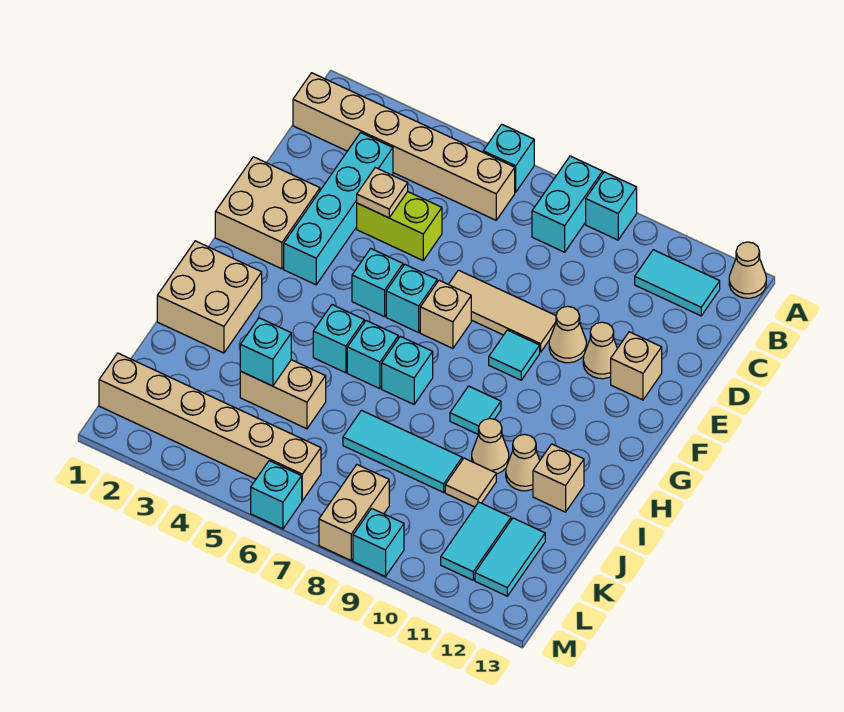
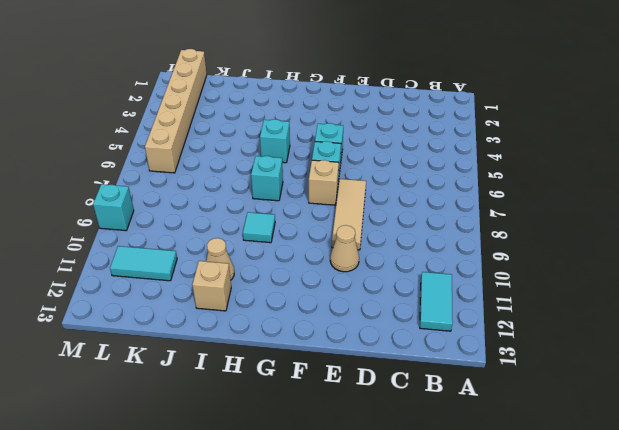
none -> cyan 1x1 brick [483,124,534,192]
none -> cyan 1x2 brick [532,156,603,252]
none -> cyan 1x1 brick [586,172,637,240]
none -> tan 1x1 cone [729,242,766,298]

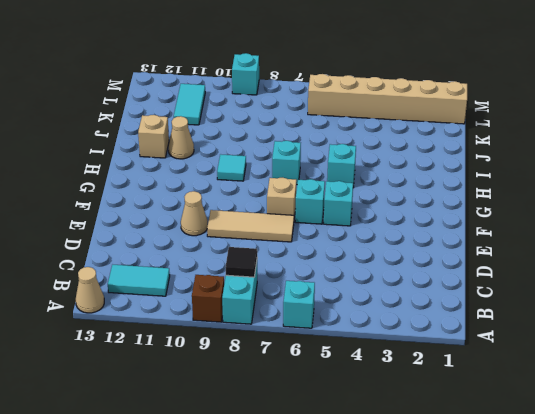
brown 1x1 brick [192,275,224,322] -> cyan 1x1 brick [586,172,637,240]
black 1x1 tile [225,247,257,277] -> none
none -> tan 1x6 brick [293,73,515,220]
none -> cyan 1x4 brick [284,133,393,285]
none -> lime 1x2 brick [357,192,442,260]
none -> tan 2x2 brick [215,157,320,269]

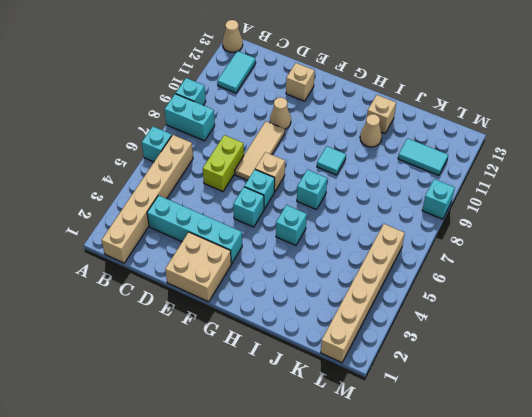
lime 1x2 brick [203,135,244,191] -> lime 1x2 brick moved to [357,192,442,260]
none -> tan 1x1 cone [583,322,617,379]
none -> cyan 1x1 tile [489,330,540,380]
none -> tan 2x2 brick [157,241,262,353]
none -> cyan 1x1 brick [347,321,398,389]

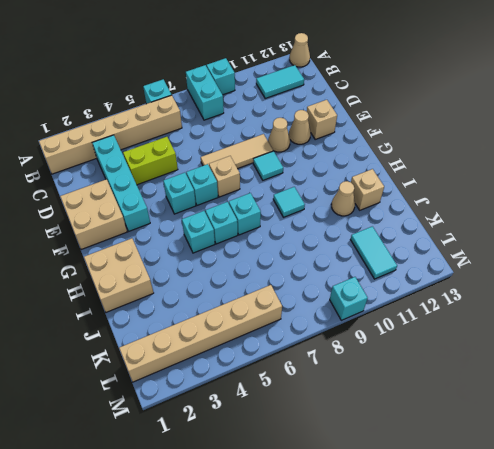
none -> tan 1x1 cone [472,419,509,474]
none -> tan 1x2 brick [240,360,326,429]
none -> cyan 1x3 tile [343,410,462,492]
none -> tan 1x1 tile [445,458,496,507]

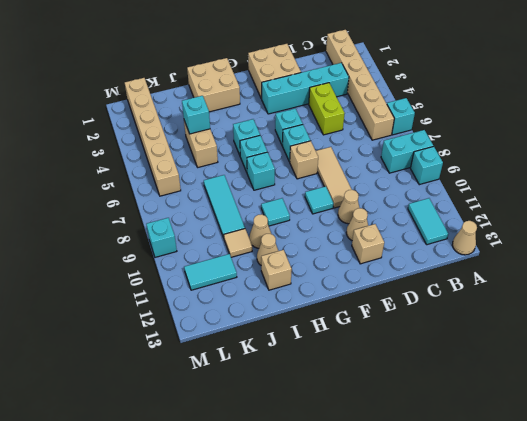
none -> cyan 1x2 tile [475,518,545,596]
none -> tan 1x2 brick [319,465,389,560]
none -> cyan 1x1 brick [251,461,302,529]
none -> tan 1x1 plate [357,168,408,218]

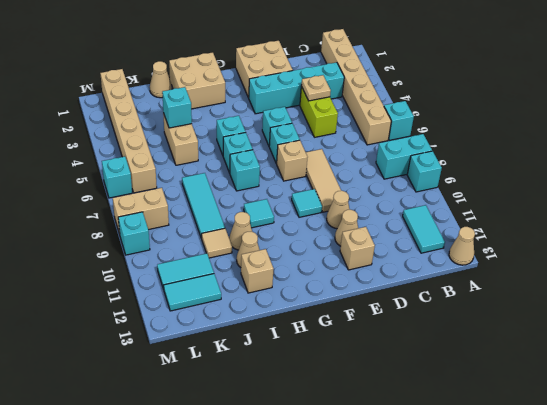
tan 1x1 cone [150,61,172,98] -> none

